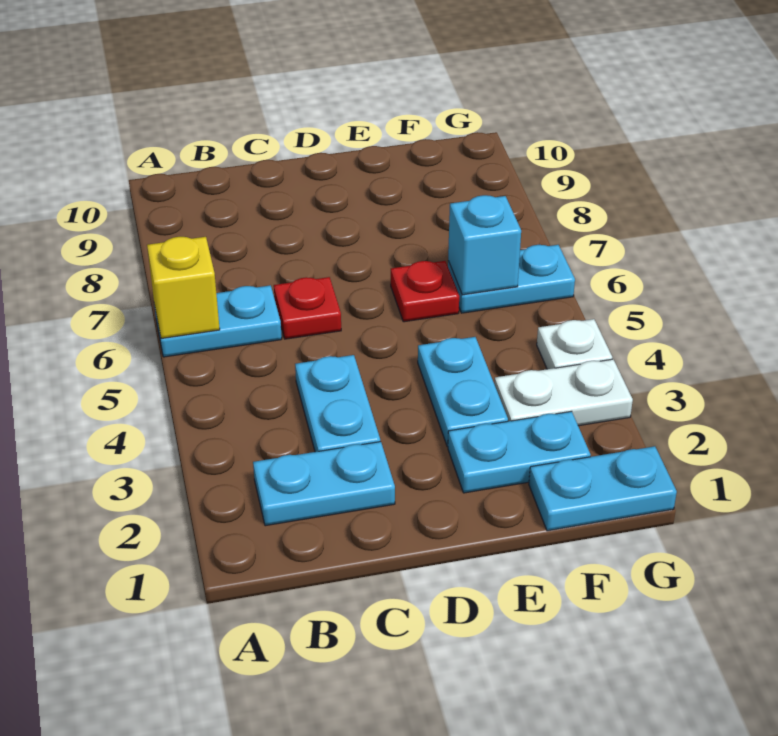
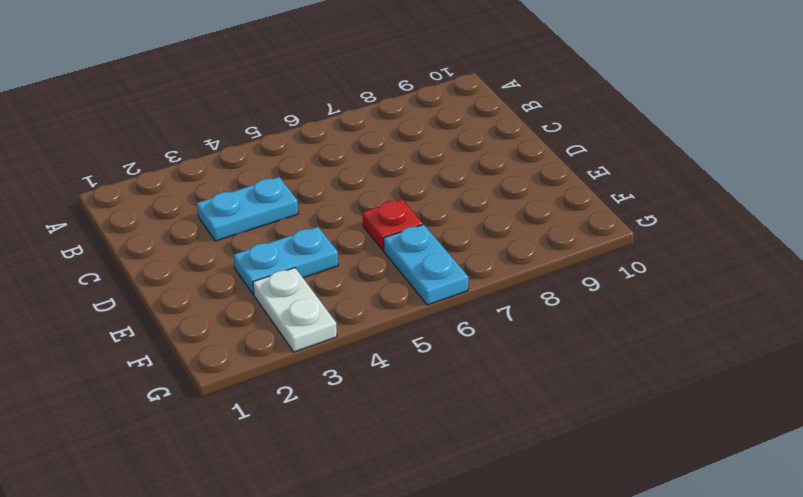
none -> cyan 1x2 plate [155,285,282,357]
none -> cyan 1x2 plate [253,442,395,526]
none -> red 1x1 plate [274,277,341,339]

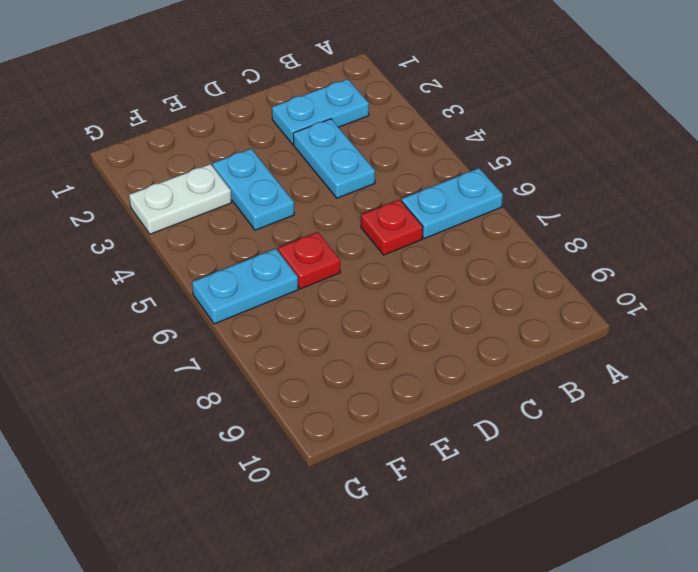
none -> cyan 1x2 plate [448,411,591,493]
none -> cyan 1x2 plate [529,446,677,531]
none -> white 1x1 plate [537,319,612,369]

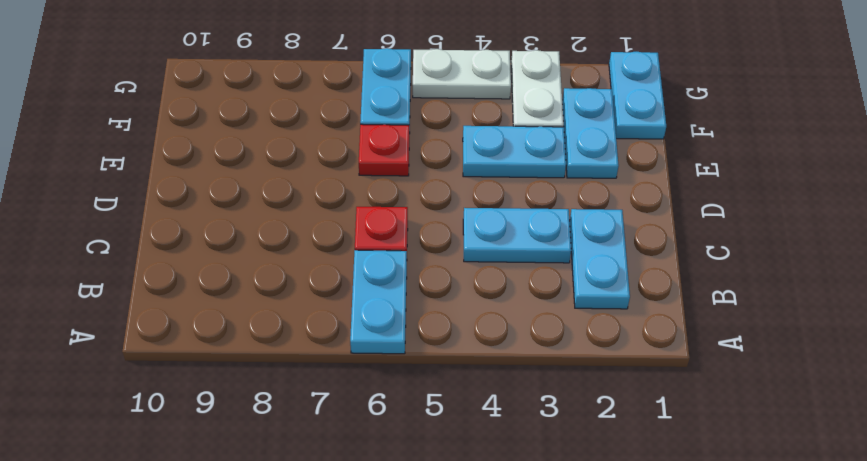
white 1x2 plate [413,49,511,99] -> white 1x1 plate [537,319,612,369]
none -> yellow 1x1 brick [147,237,220,339]
none -> cyan 1x1 brick [448,195,521,295]

